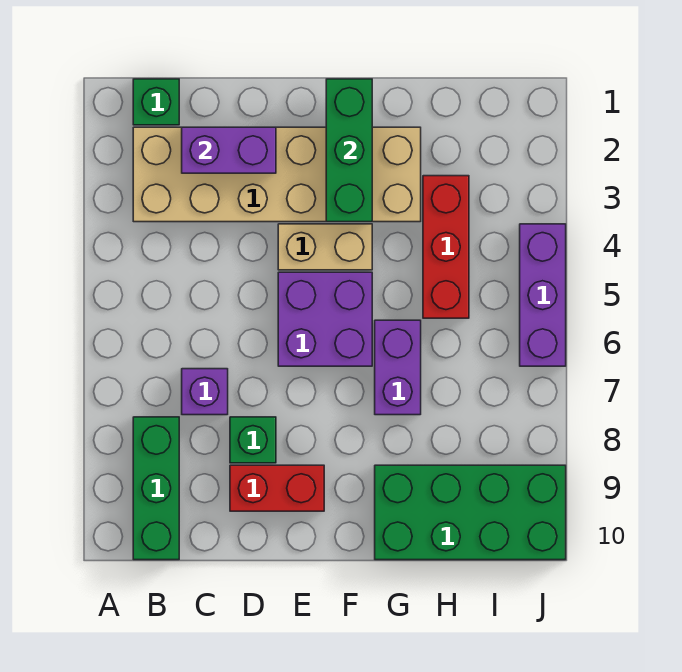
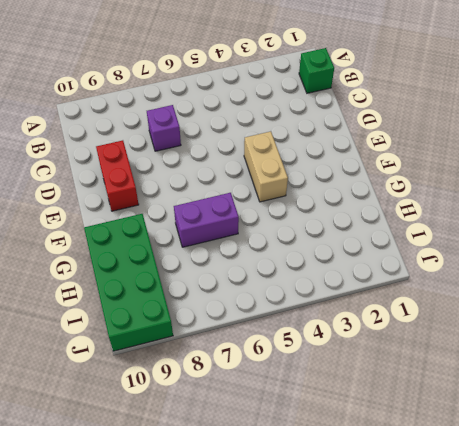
none -> tan 2x6 brick [133,127,421,222]
none -> green 1x3 brick [133,417,179,560]
none -> green 1x1 brick [230,417,276,463]

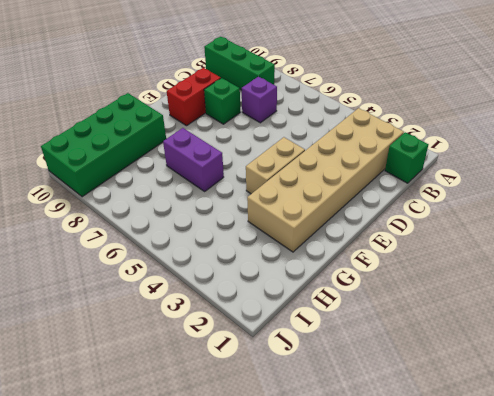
none -> purple 2x2 brick [278,272,372,366]
none -> red 1x3 brick [423,176,469,318]
none -> purple 1x3 brick [520,224,566,366]

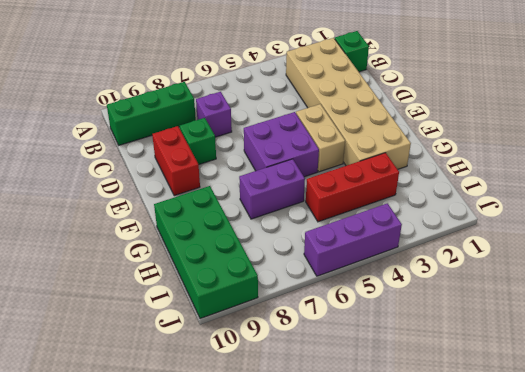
none -> purple 1x2 brick [182,127,276,173]
none -> green 1x3 brick [326,79,372,222]

